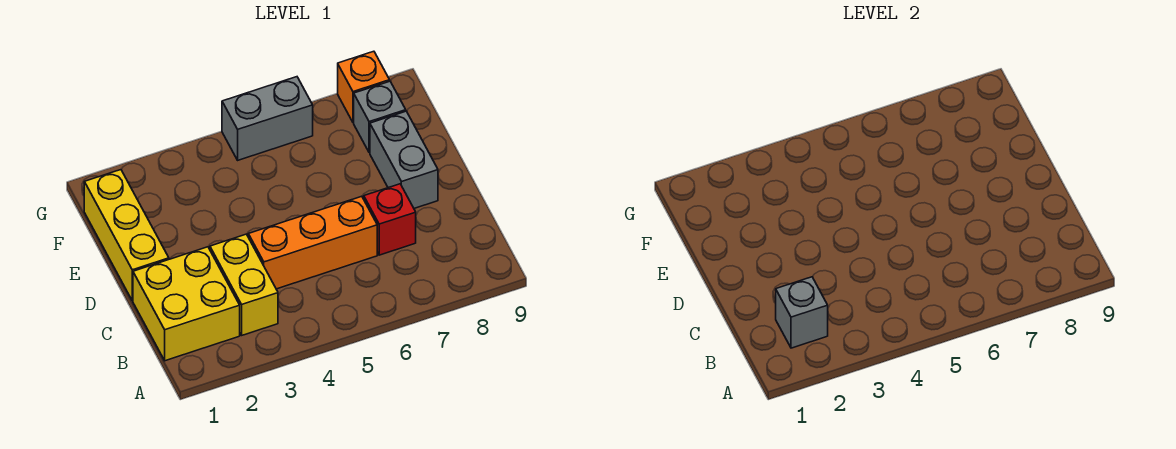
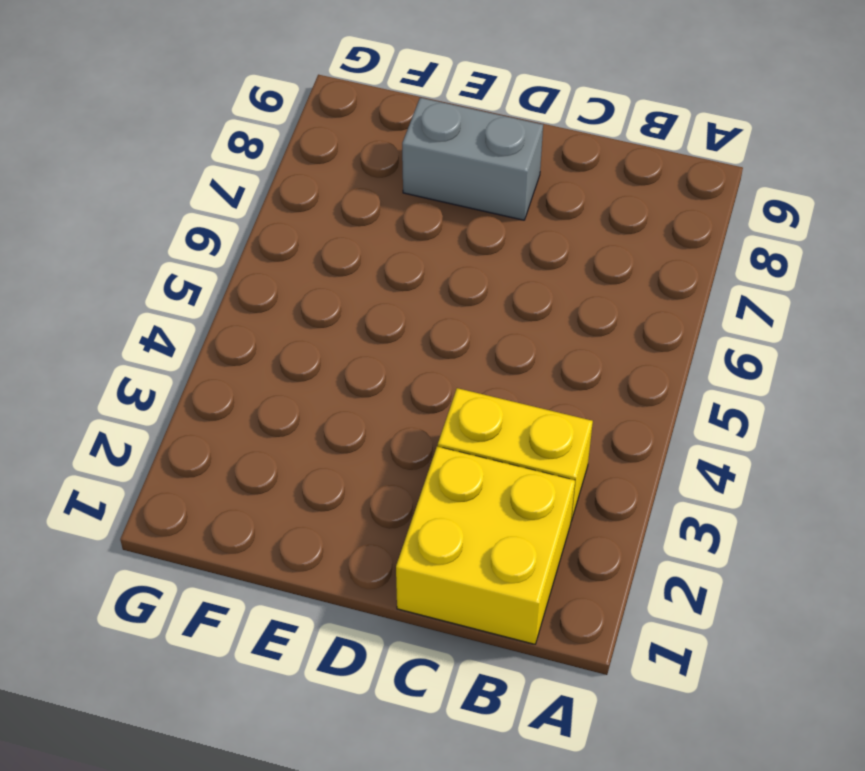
none -> orange 1x3 brick [248,196,377,289]
none -> red 1x1 brick [364,184,416,255]

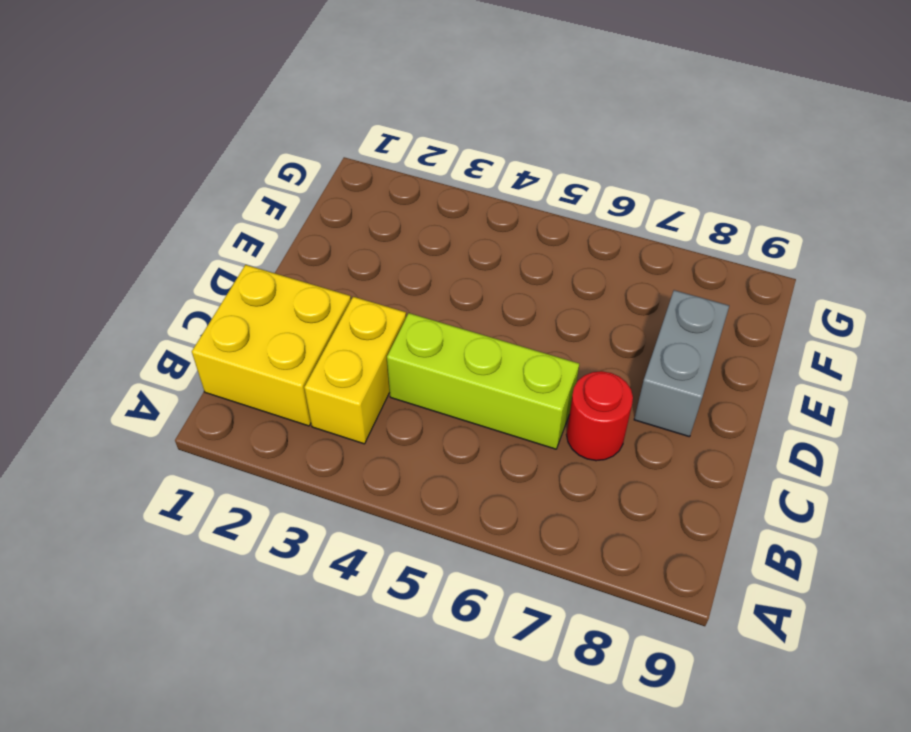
lime 1x3 brick [387,313,579,449] -> orange 1x3 brick [248,196,377,289]
red 1x1 round brick [566,371,633,461] -> red 1x1 brick [364,184,416,255]
none -> yellow 1x3 brick [84,170,169,301]
none -> grey 1x1 brick [354,81,406,153]

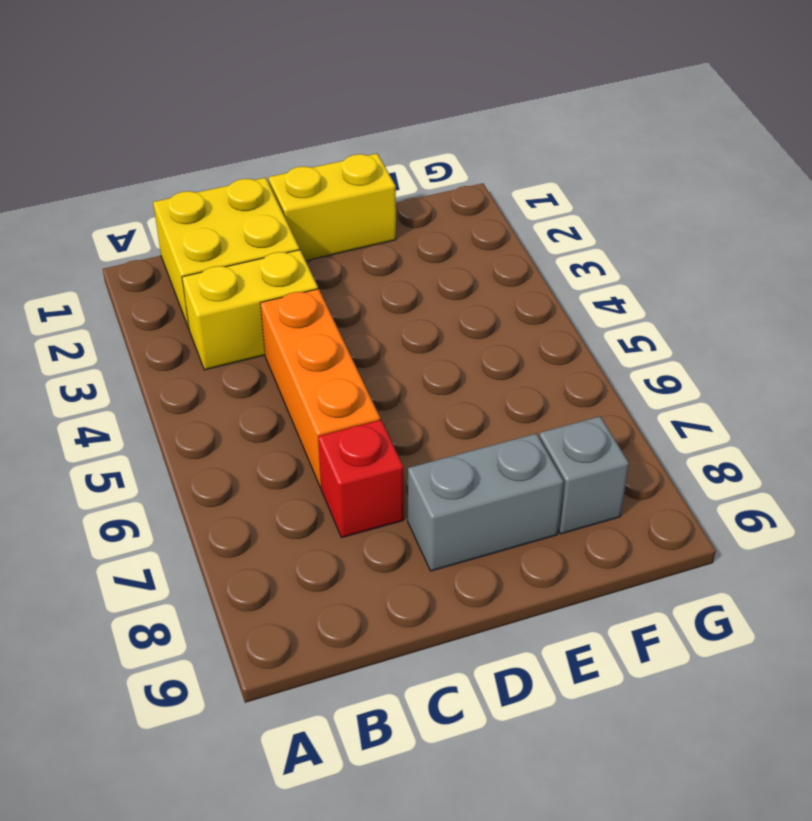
yellow 1x2 brick [269,154,396,261] -> yellow 1x3 brick [84,170,169,301]
none -> grey 1x2 brick [222,77,313,160]
none -> orange 1x1 brick [338,51,390,123]

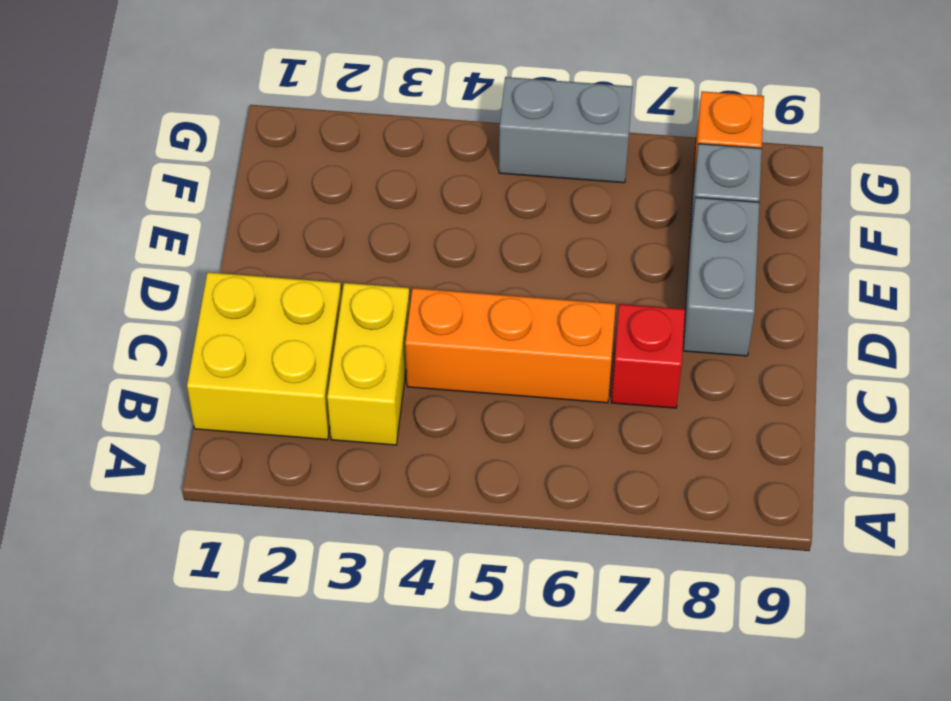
none -> yellow 1x3 brick [84,170,169,301]
none -> grey 1x1 brick [776,277,828,348]

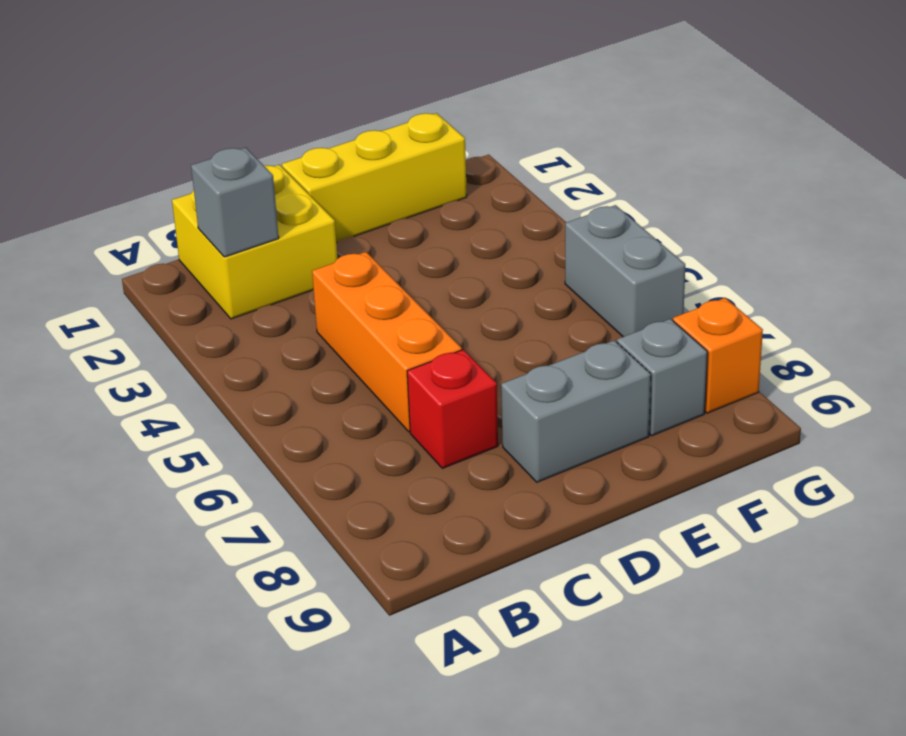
none -> yellow 1x2 brick [210,234,278,335]

